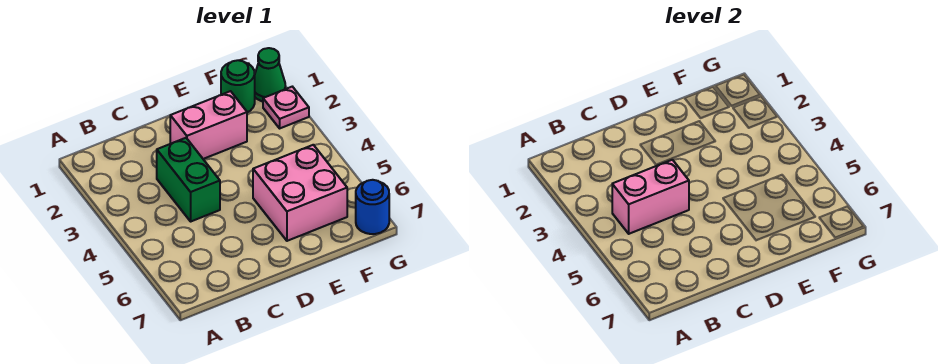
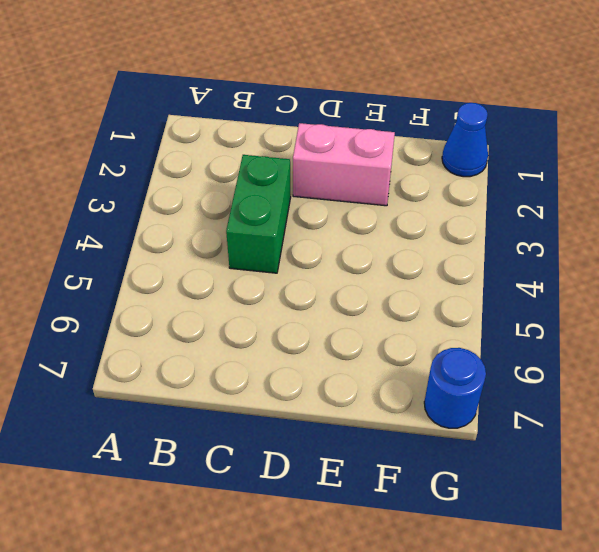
blue 1x1 cone [442,103,488,177] -> green 1x1 cone [255,48,285,101]
none -> pink 2x2 brick [253,145,347,241]
none -> green 1x1 round brick [221,60,255,112]

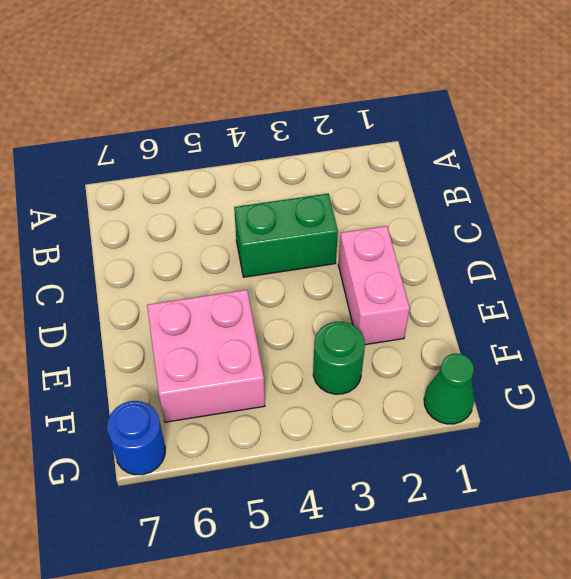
green 1x1 round brick [313,322,365,394] -> green 1x1 round brick moved to [221,60,255,112]
none -> pink 1x1 plate [263,87,309,128]
none -> pink 1x2 brick [612,160,689,234]

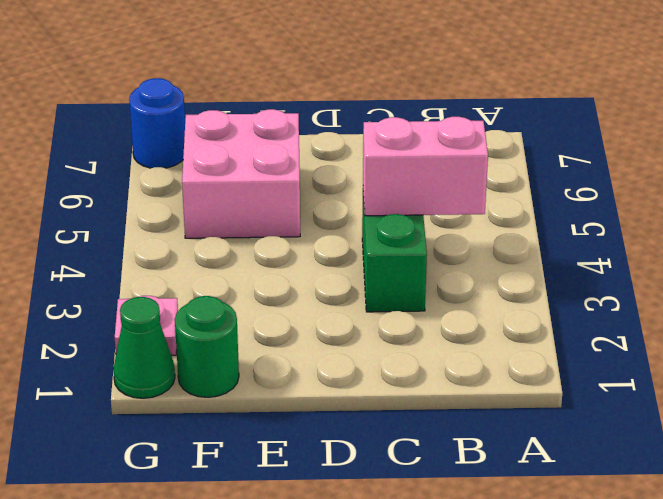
none -> pink 1x2 brick [170,91,247,159]

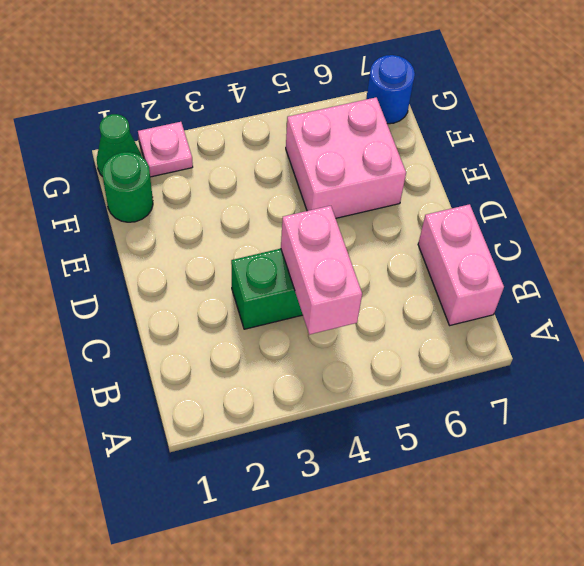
pink 1x2 brick [418,204,504,325] -> pink 1x2 brick moved to [170,91,247,159]

